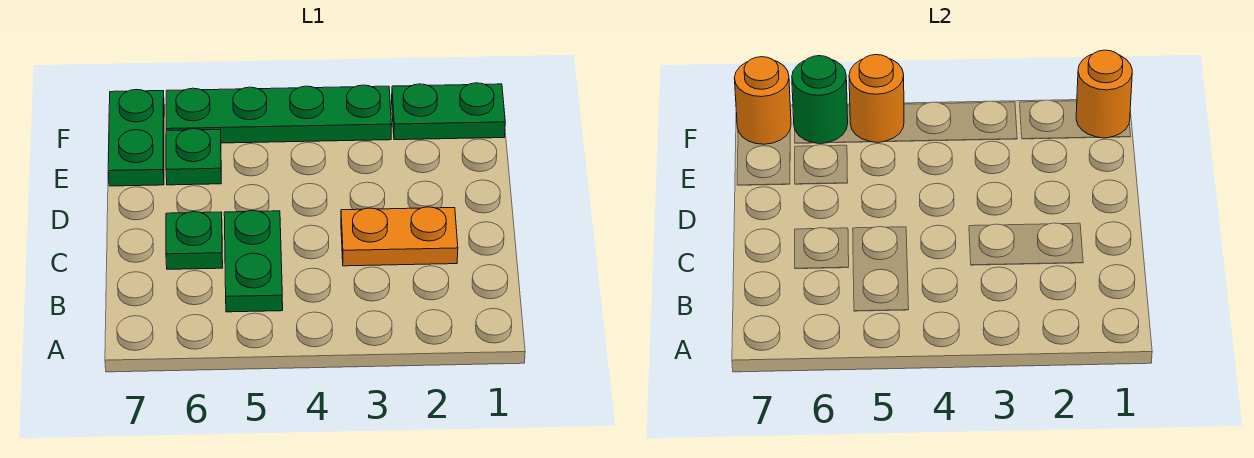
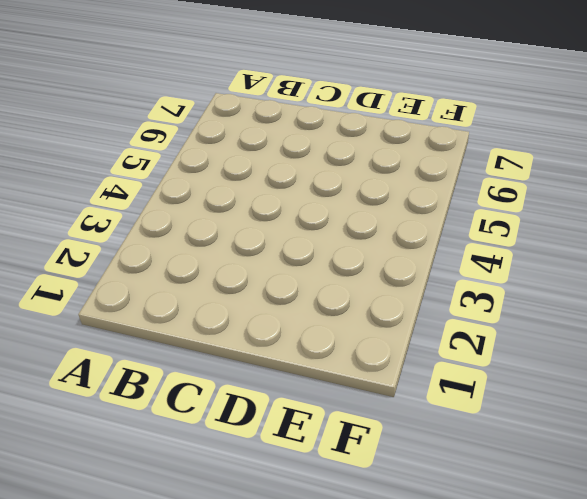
none -> green 1x2 plate [224,210,283,312]
none -> orange 1x2 plate [341,207,458,266]

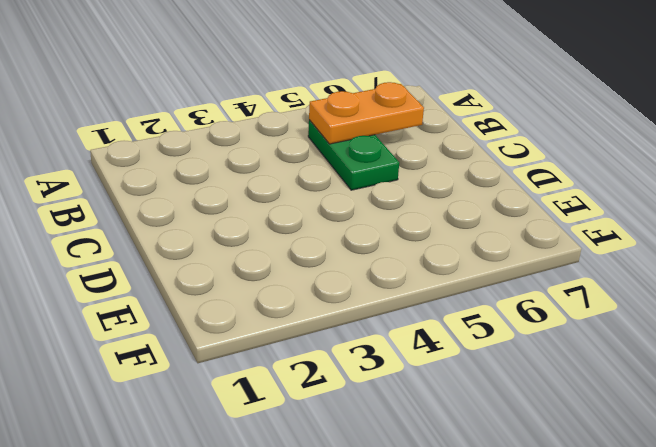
orange 1x2 plate [309,82,424,144] -> orange 1x2 plate moved to [341,207,458,266]
none -> green 1x1 plate [166,212,223,269]
none -> green 1x1 plate [166,129,221,185]

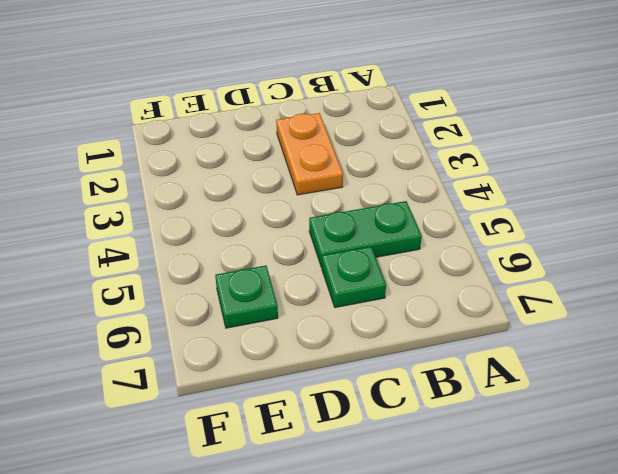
none -> green 1x2 plate [108,90,164,186]
none -> green 1x2 plate [392,83,505,140]

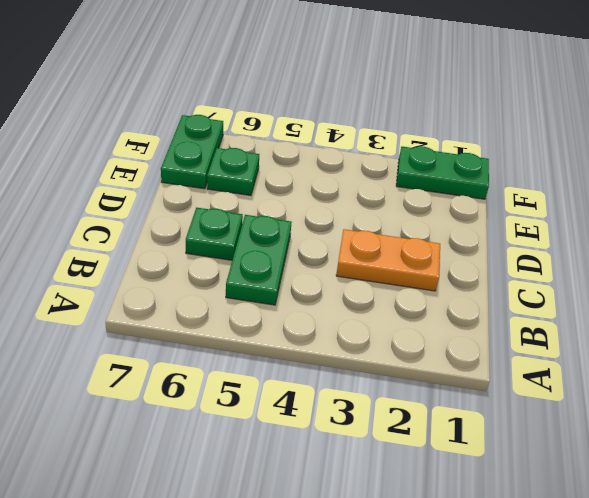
none -> green 1x4 plate [166,85,392,143]
none -> orange 1x1 round brick [1076,50,1132,138]

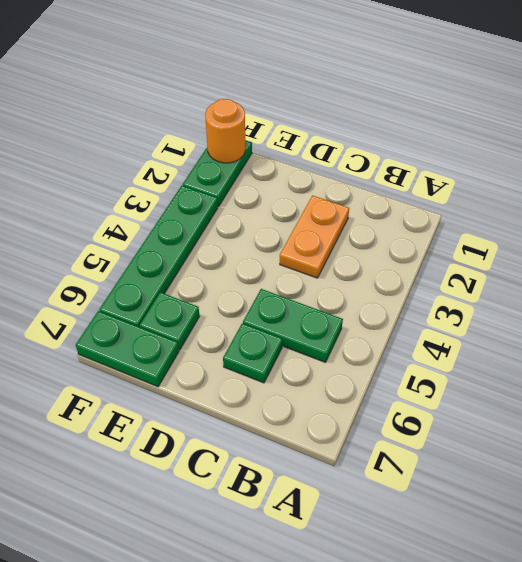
none -> orange 1x1 round brick [849,55,904,143]
none -> green 1x1 round brick [792,56,848,144]

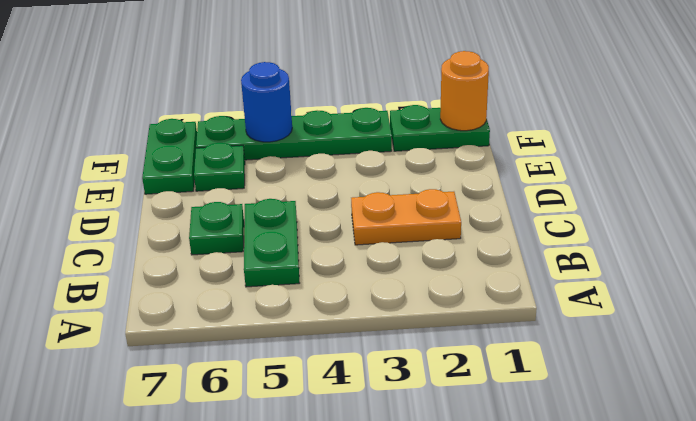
blue 1x1 round brick [241,62,292,142] -> orange 1x1 round brick [849,55,904,143]
none -> green 1x1 round brick [792,56,848,144]
none -> orange 1x1 round brick [735,57,791,144]

